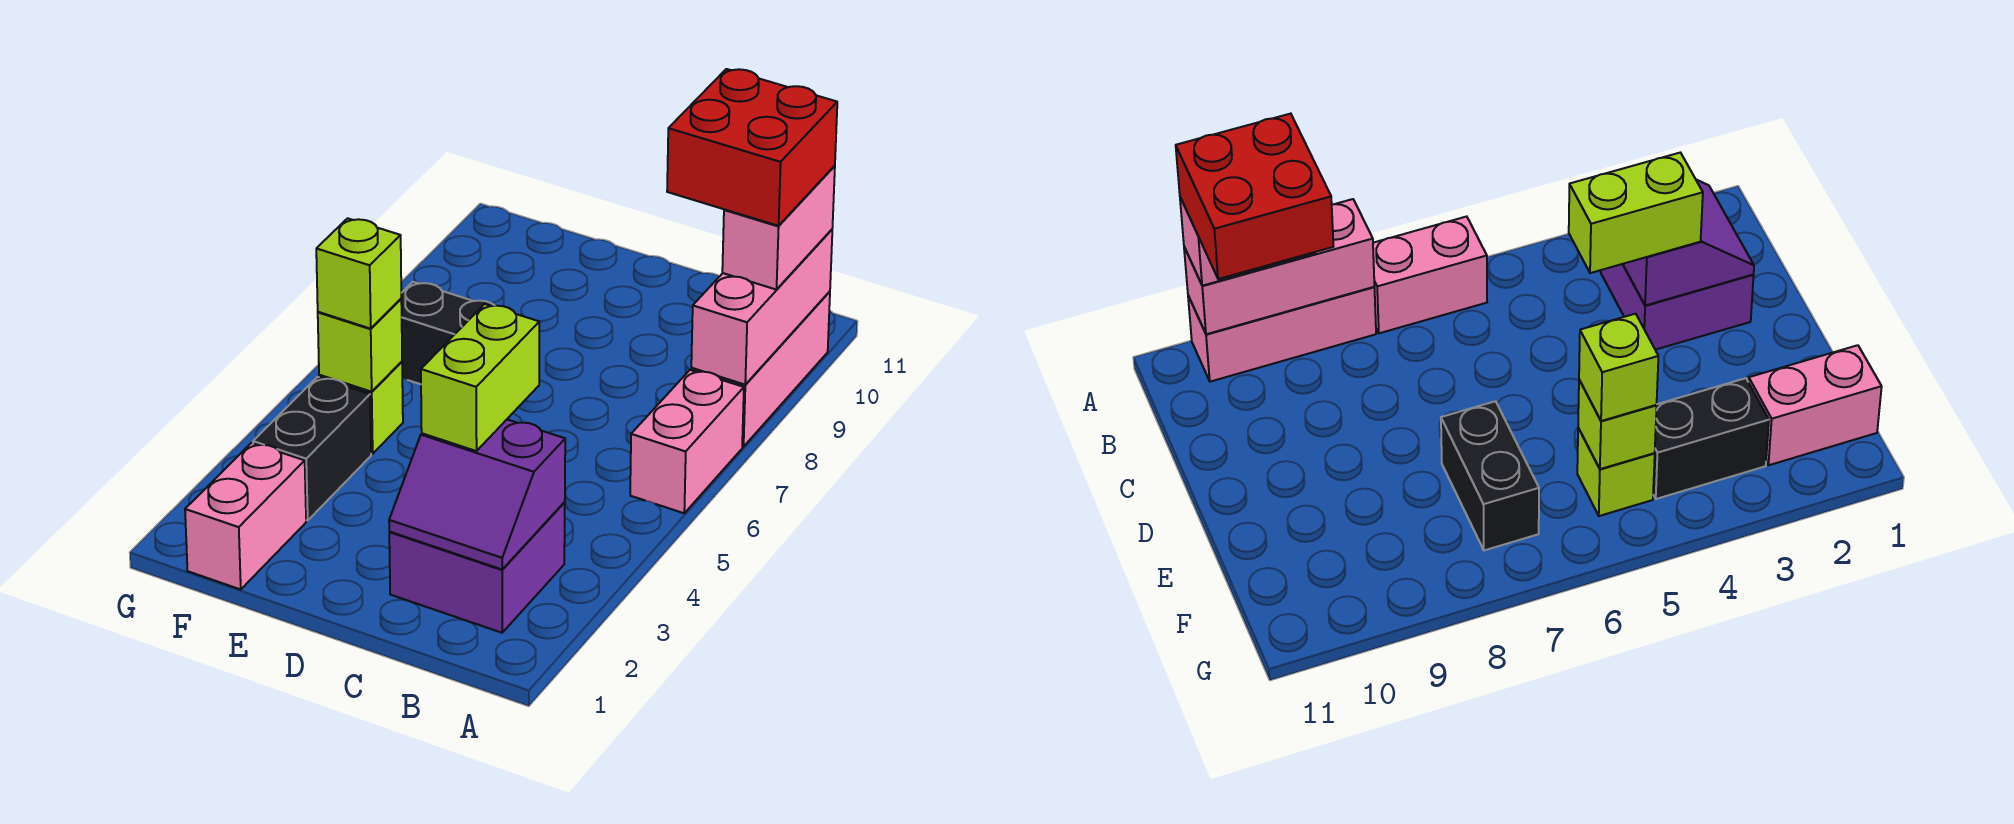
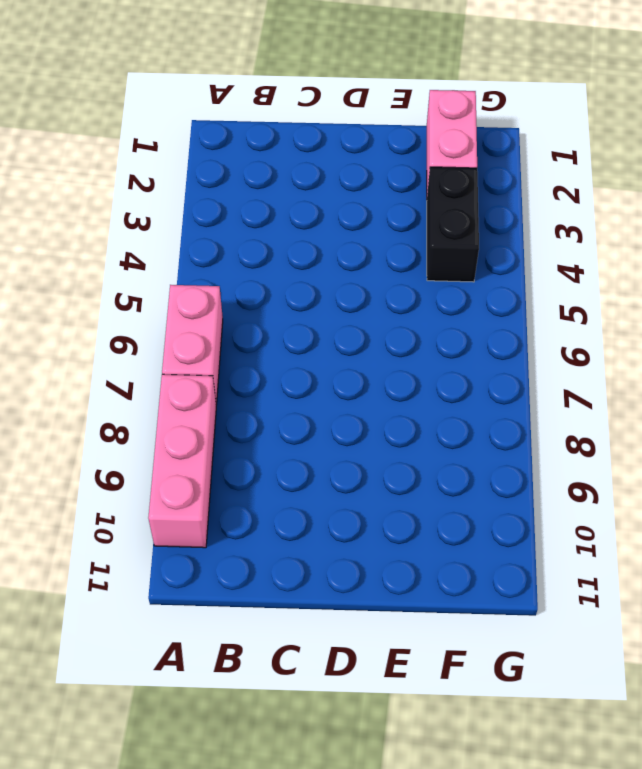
none -> purple 2x2 brick [389,502,565,633]
none -> black 1x2 brick [401,282,495,384]
none -> lime 1x1 brick [319,362,403,454]

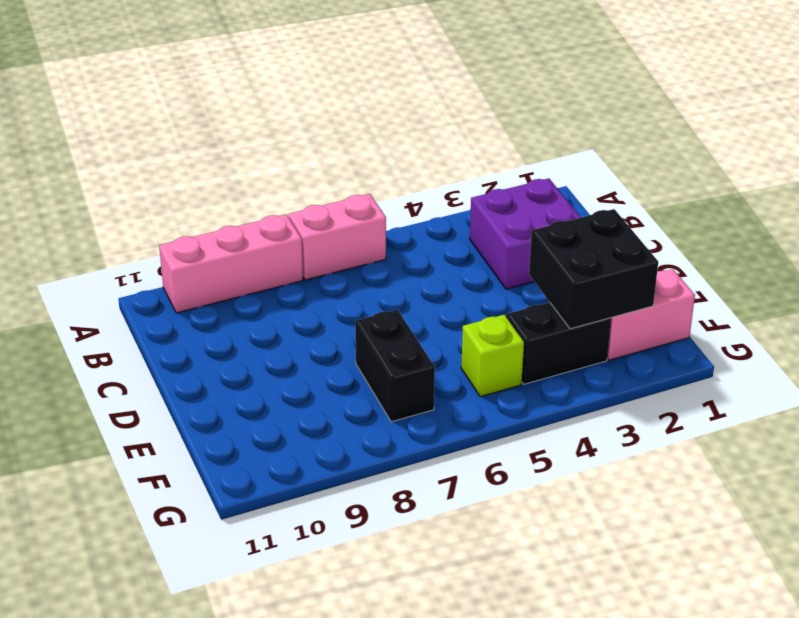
black 2x2 brick [529,209,658,329] -> none
none -> pink 1x3 brick [691,230,832,385]
none -> purple 2x2 slope [389,420,565,569]
none -> lime 1x1 brick [318,299,402,392]

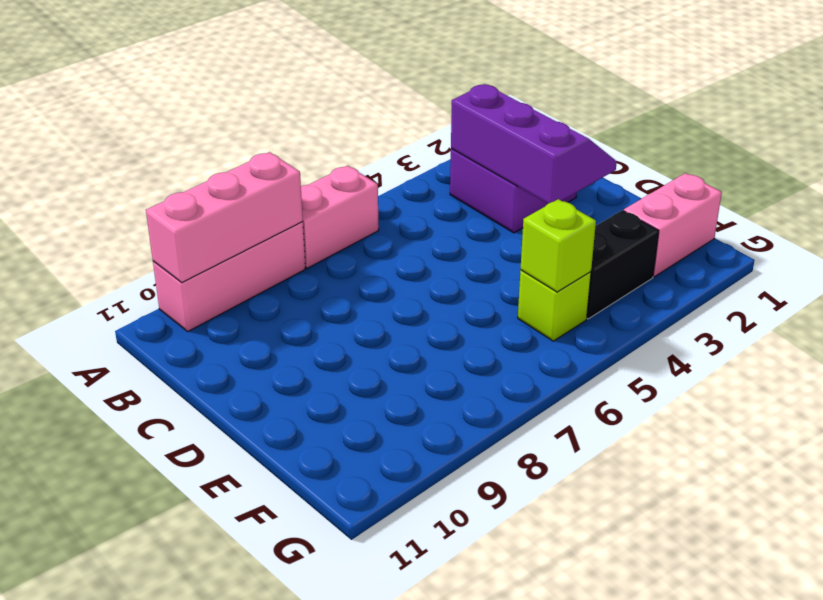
purple 2x3 slope [451,84,617,204] -> purple 2x2 slope [389,420,565,569]
none -> black 1x2 brick [401,282,495,384]
none -> pink 1x2 brick [722,166,835,290]
none -> lime 1x2 brick [421,304,539,451]

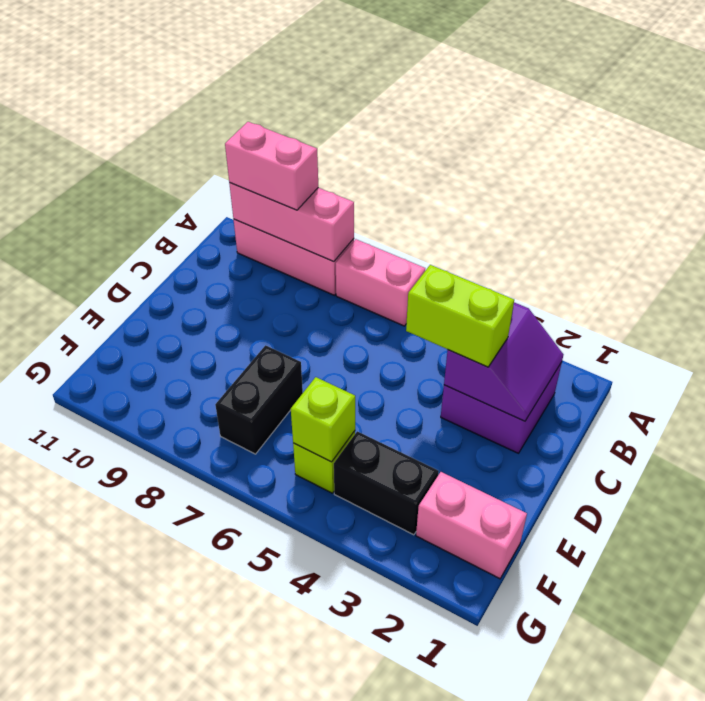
none -> lime 1x1 brick [316,218,401,329]
none -> red 2x2 brick [667,69,837,226]

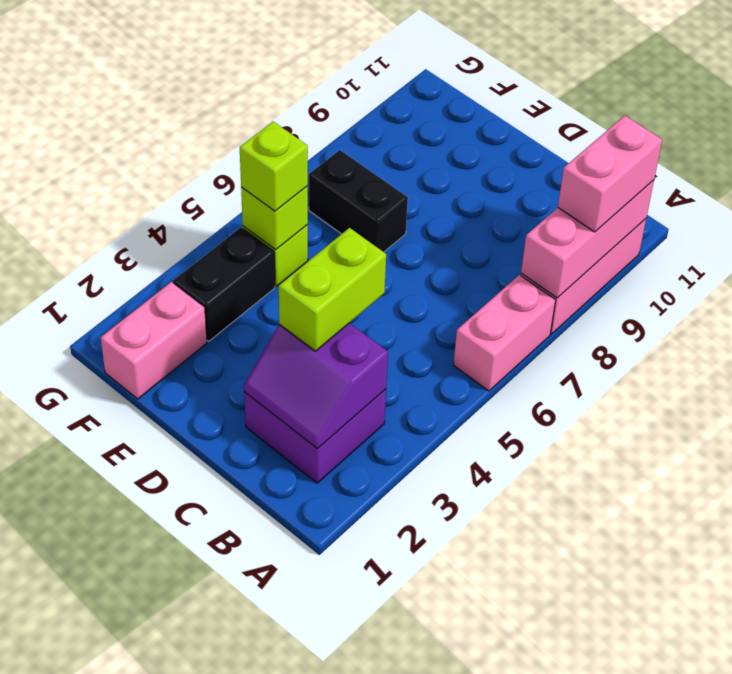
none -> red 2x2 brick [667,69,837,226]

